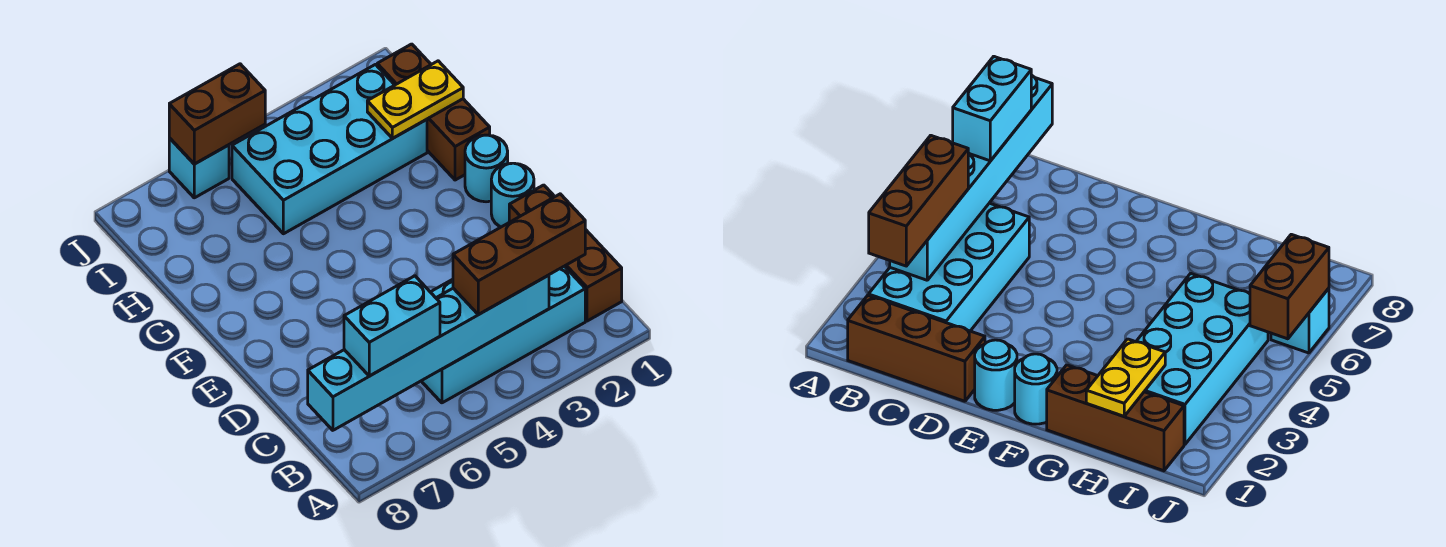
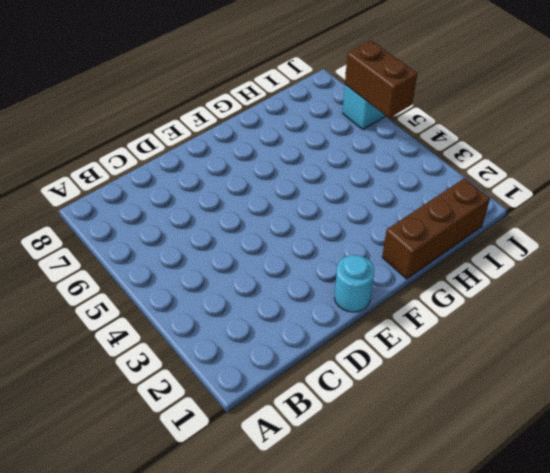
none -> brown 1x3 brick [509,185,622,321]
none -> cyan 2x4 brick [422,266,585,403]
none -> cyan 1x1 round brick [465,135,508,202]

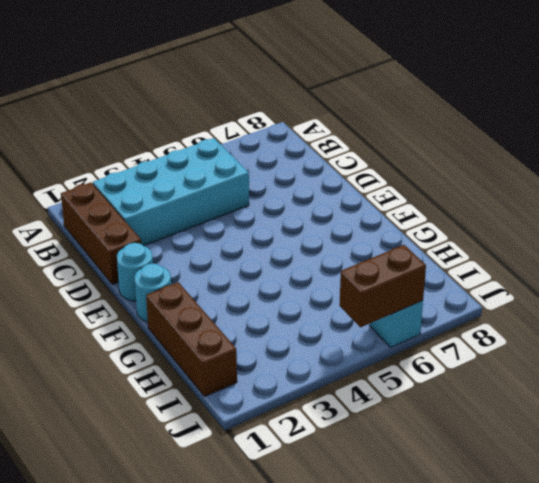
none -> cyan 2x4 brick [232,65,427,234]
none -> cyan 1x6 brick [308,275,549,430]
none -> yellow 1x2 plate [367,61,463,138]

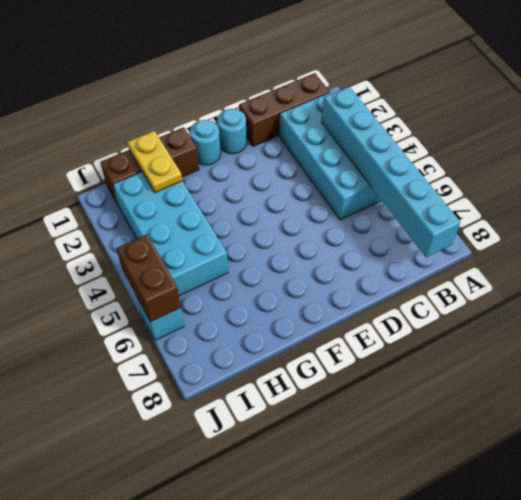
none -> brown 1x3 brick [453,194,585,315]
none -> cyan 1x2 brick [344,276,440,376]

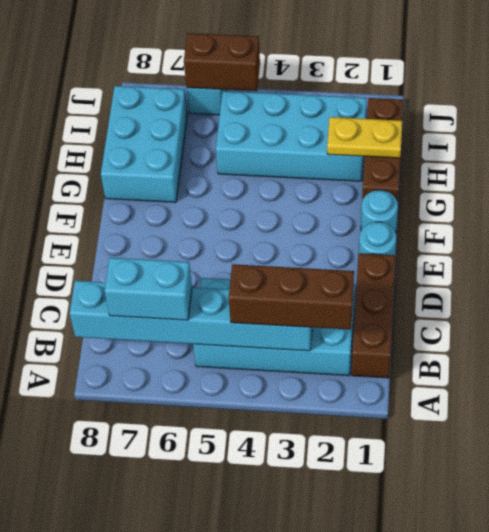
cyan 2x3 brick [101,86,187,202] -> none

